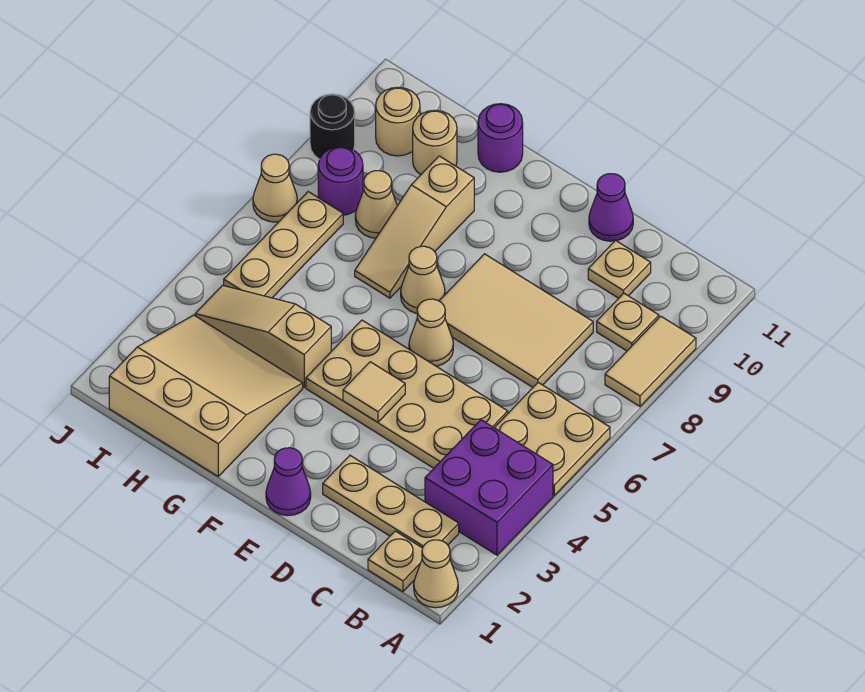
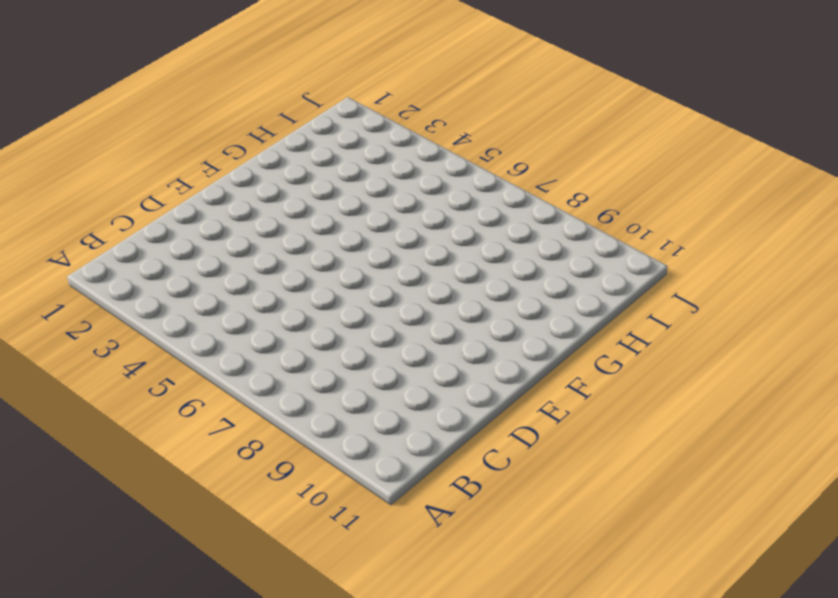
none -> tan 1x1 cone [414,540,458,608]
none -> purple 2x2 brick [425,420,553,555]
none -> tan 2x2 plate [495,383,610,496]

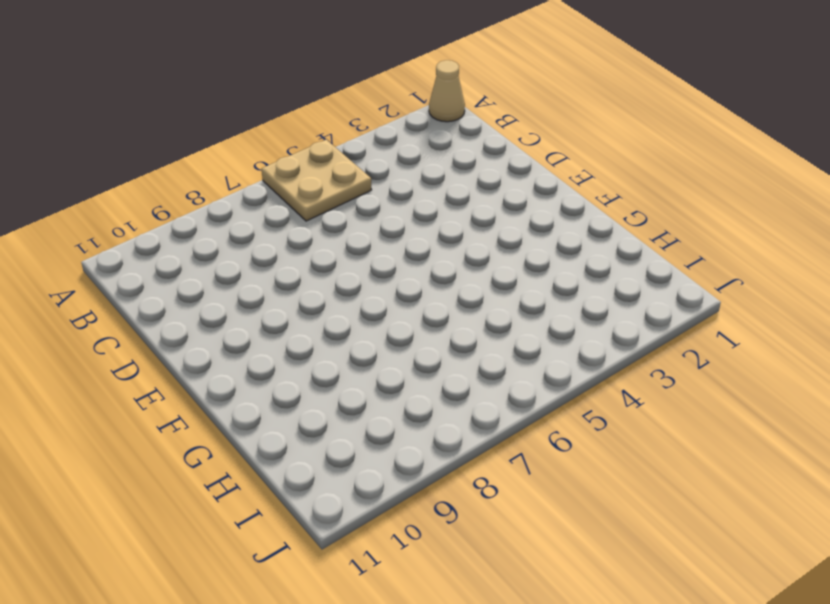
none -> purple 2x2 brick [425,420,553,555]
none -> tan 1x2 tile [605,316,696,406]
none -> tan 1x1 plate [368,531,422,592]

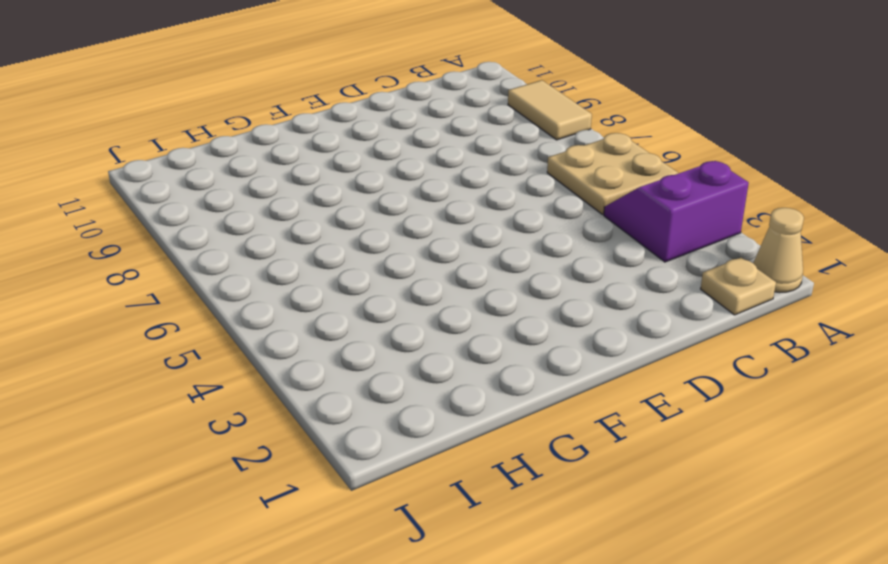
purple 2x2 slope [604,161,749,262] -> purple 2x2 brick [425,420,553,555]
none -> tan 1x3 plate [323,456,459,548]
none -> tan 1x1 plate [597,293,659,351]
none -> tan 2x4 plate [306,320,508,468]

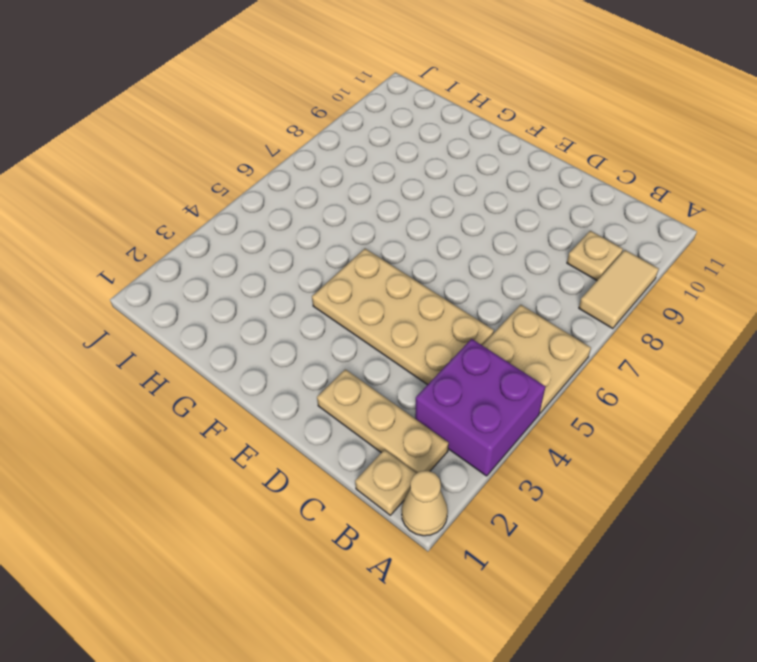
none -> tan 2x3 tile [439,254,593,387]
none -> tan 1x1 plate [588,241,651,298]
none -> purple 1x1 cone [589,174,633,241]

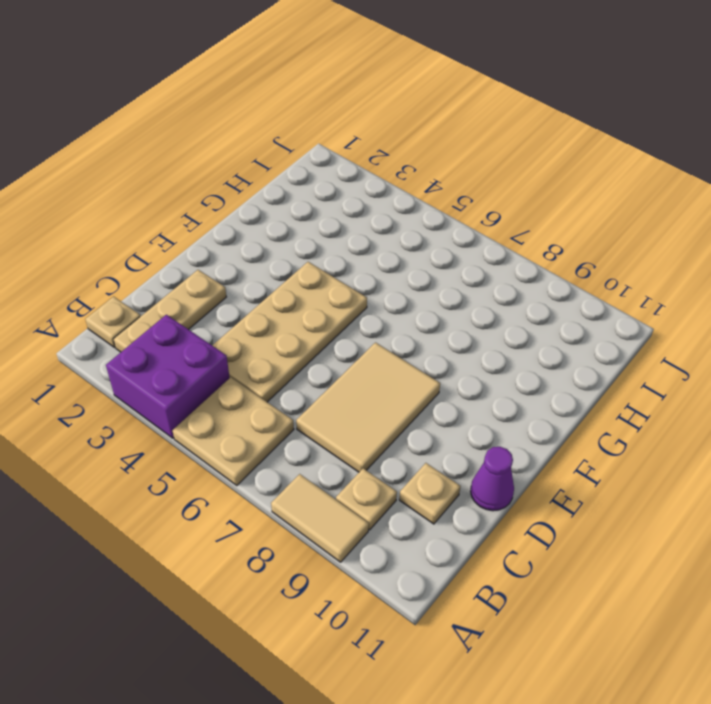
none -> tan 1x1 cone [414,540,458,608]
none -> purple 1x1 cone [266,448,311,516]
none -> tan 1x1 cone [409,299,453,366]

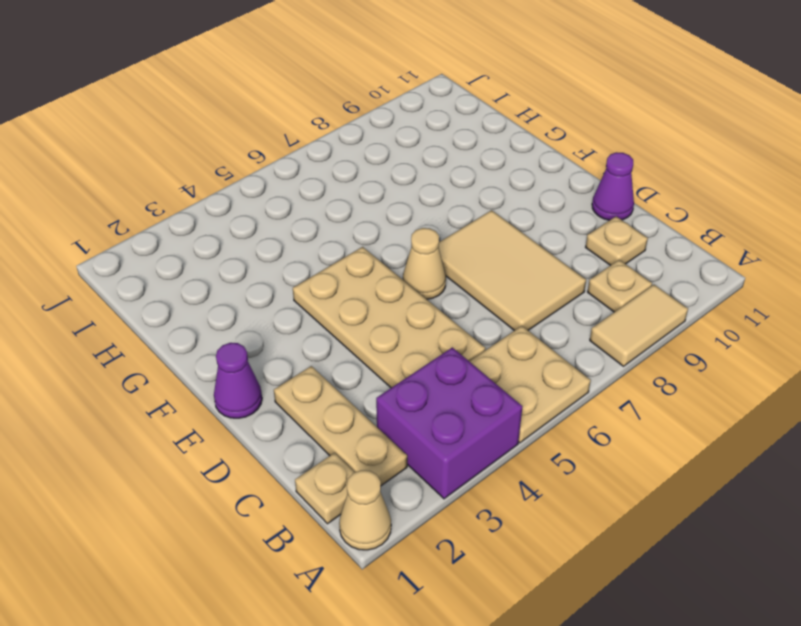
none -> tan 1x1 cone [401,246,445,313]
none -> tan 3x3 slope [109,315,303,476]
none -> tan 1x3 slope [195,285,331,387]

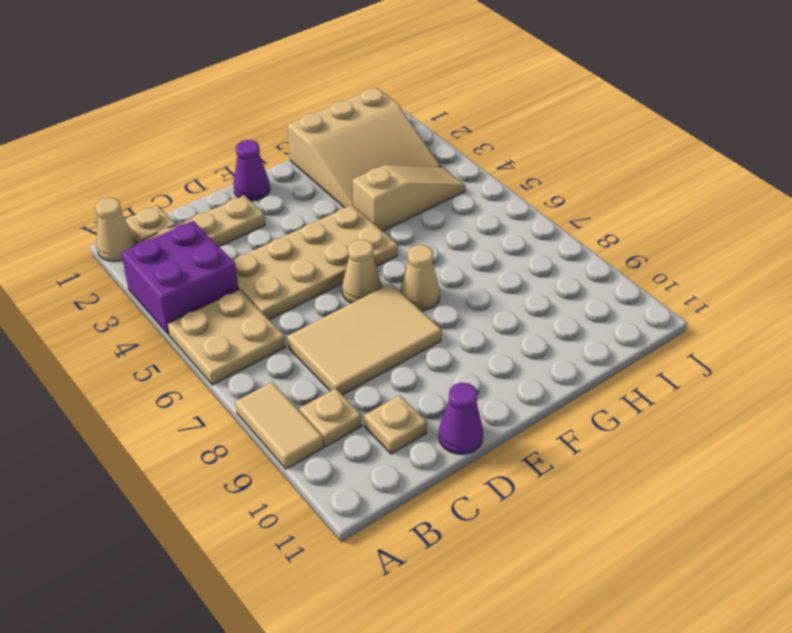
none -> tan 1x3 slope [355,156,474,298]
none -> purple 1x1 round brick [478,104,523,172]
none -> tan 1x1 cone [355,171,397,238]

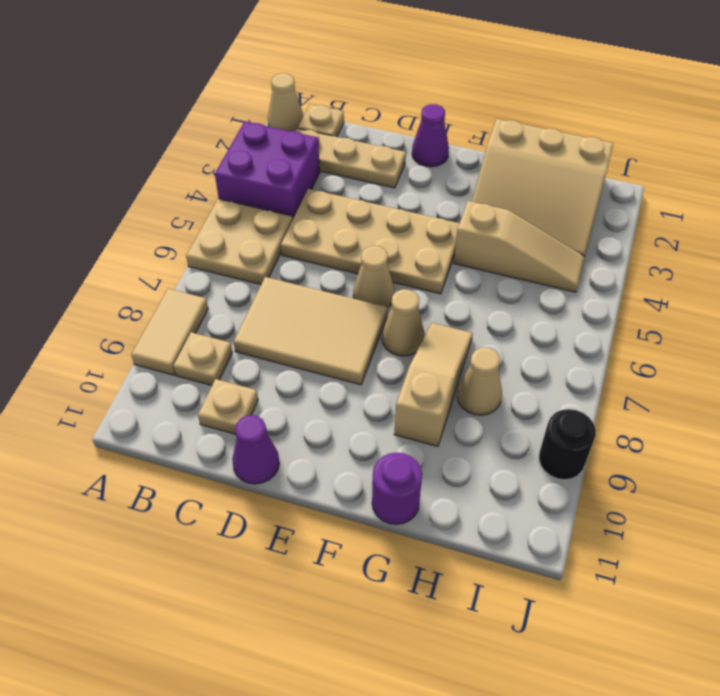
none -> tan 1x1 round brick [413,110,457,175]
none -> tan 1x3 plate [224,192,343,298]
none -> purple 1x1 round brick [318,147,363,215]

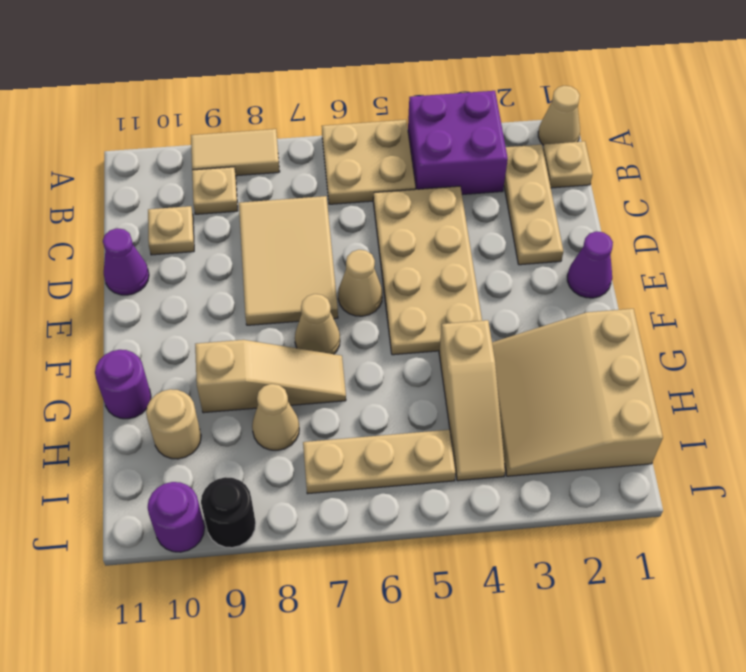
purple 1x1 round brick [148,482,205,552] -> purple 1x1 round brick moved to [318,147,363,215]
none -> tan 1x1 round brick [376,87,420,156]
none -> tan 1x1 cone [253,154,297,222]
none -> tan 1x1 tile [343,362,405,422]

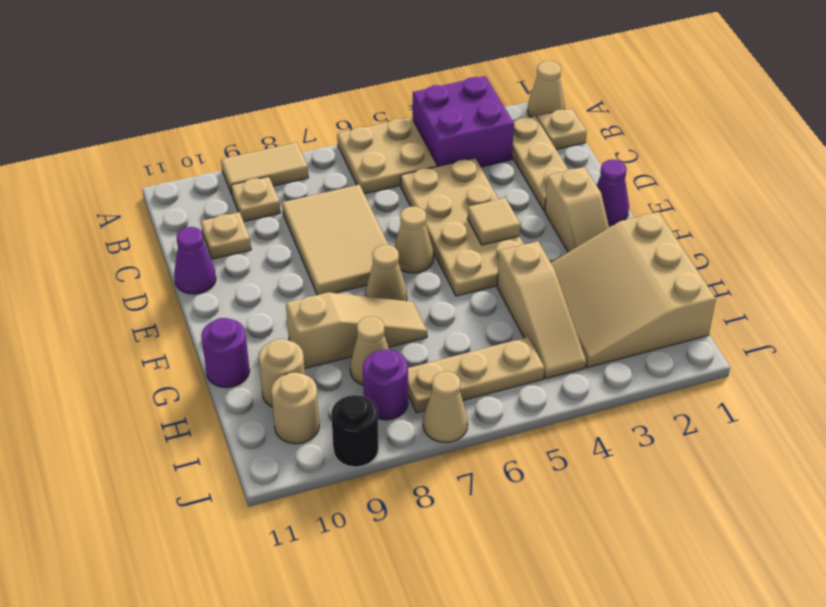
tan 1x2 slope [545,167,609,252] -> none

